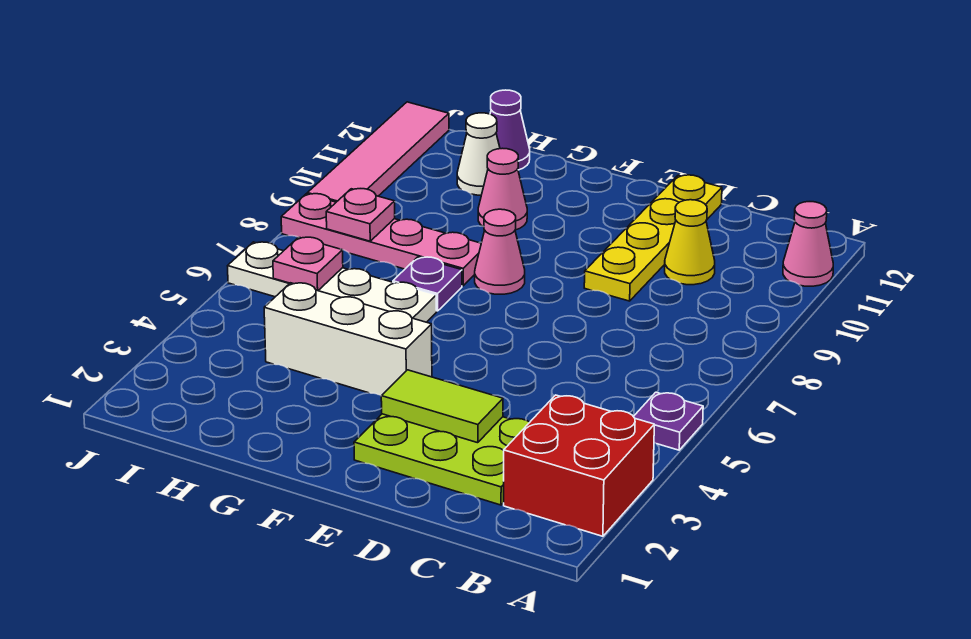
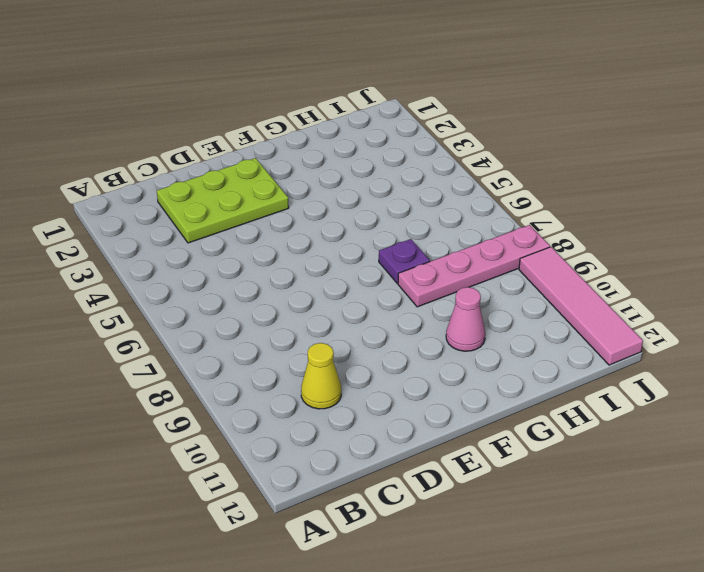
none -> red 2x2 brick [504,395,654,536]
none -> purple 1x1 plate [634,392,703,450]
none -> pink 1x1 cone [783,202,833,286]

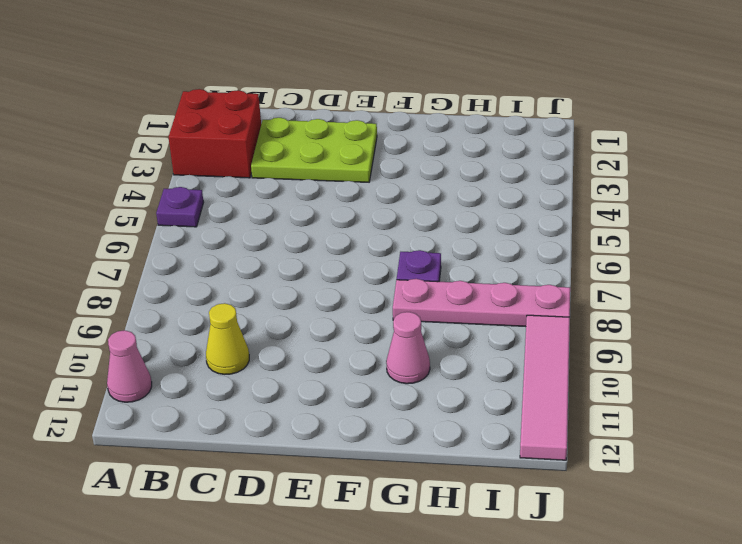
none -> yellow 1x4 plate [584,175,722,301]
none -> white 1x3 brick [264,283,432,396]
none -> pink 1x1 cone [475,209,525,294]

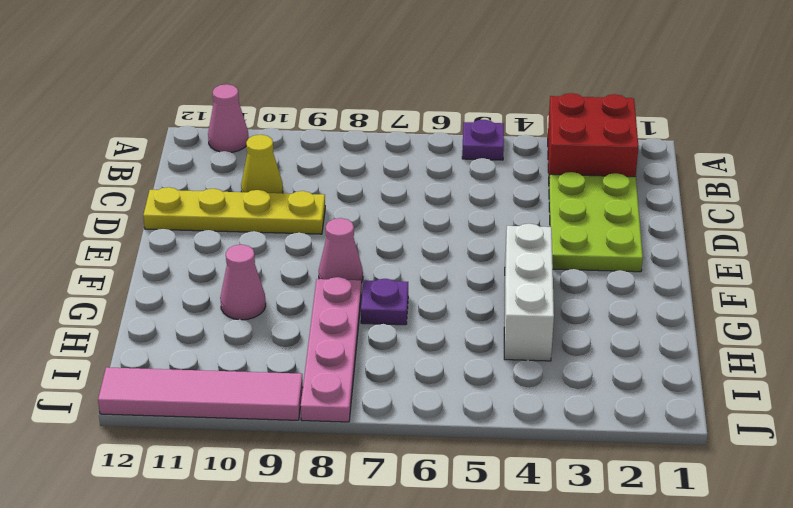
none -> white 1x4 plate [228,242,437,322]
none -> white 1x1 cone [457,113,500,195]
none -> purple 1x1 cone [490,90,530,170]

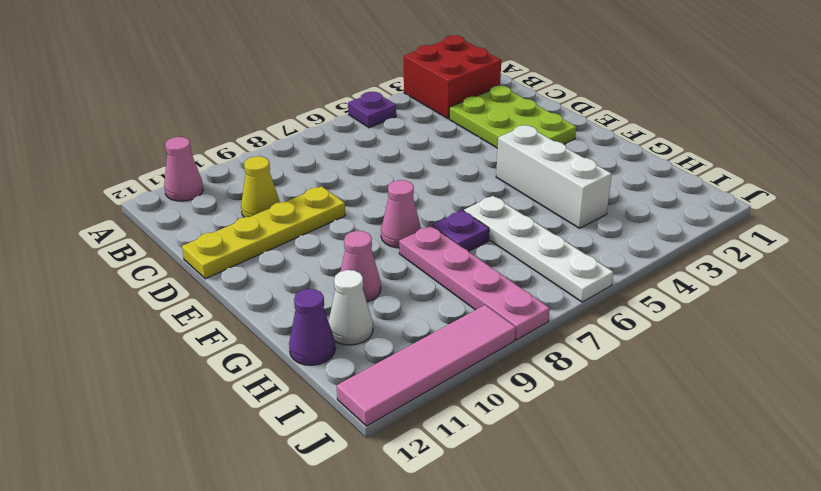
none -> lime 1x2 tile [381,370,503,443]
none -> pink 1x1 plate [273,237,343,290]
none -> pink 1x1 plate [326,189,395,241]

